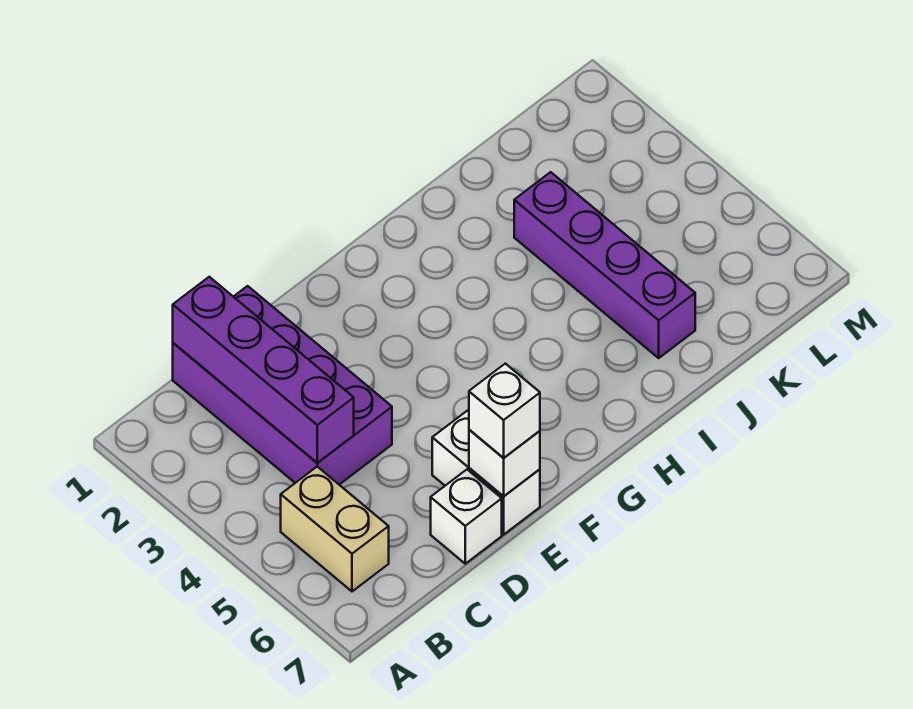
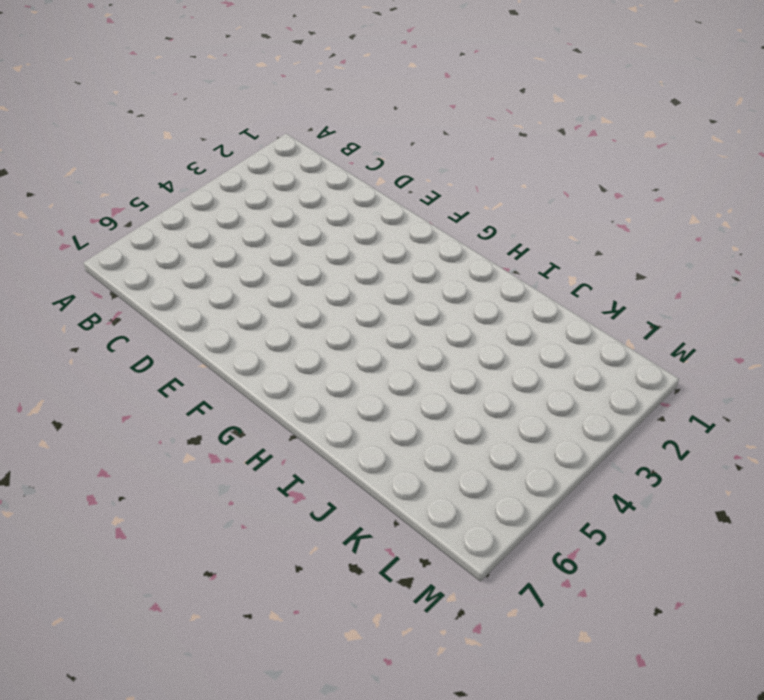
none -> tan 1x2 brick [281,467,389,591]
none -> purple 2x4 brick [173,286,392,485]

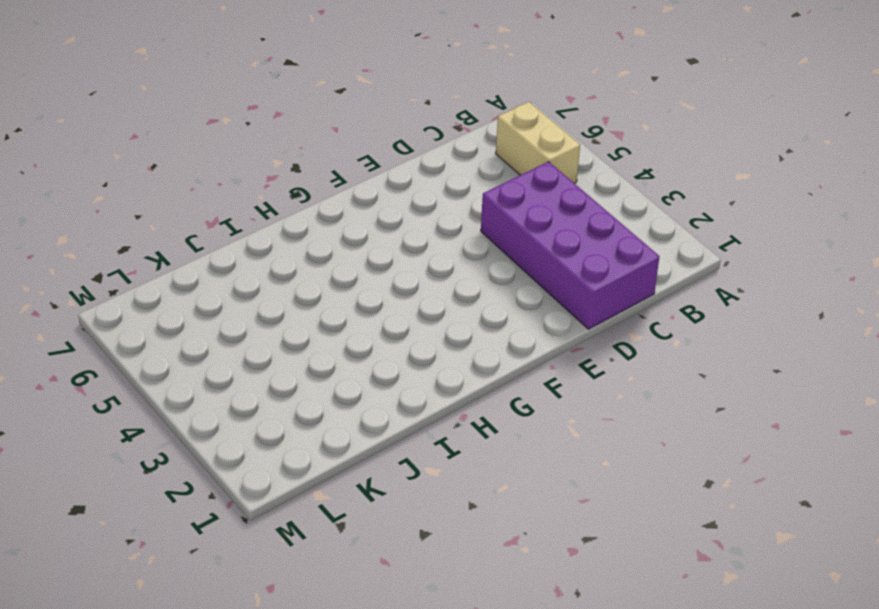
none -> white 1x1 brick [431,470,502,564]
none -> white 1x2 brick [432,410,540,534]

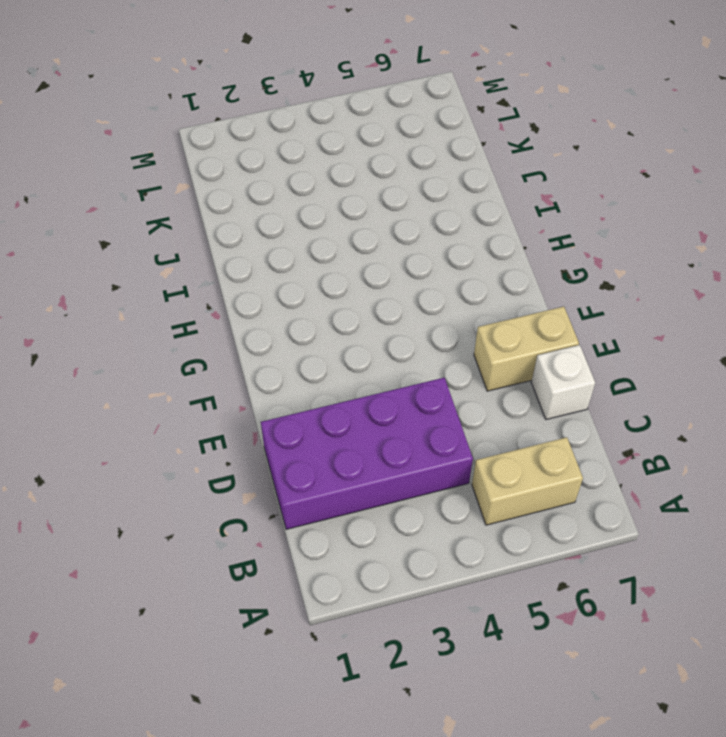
tan 1x2 brick [474,307,579,391] -> white 1x2 brick [432,410,540,534]
none -> purple 1x4 brick [514,172,695,358]
none -> purple 1x4 brick [173,277,354,463]

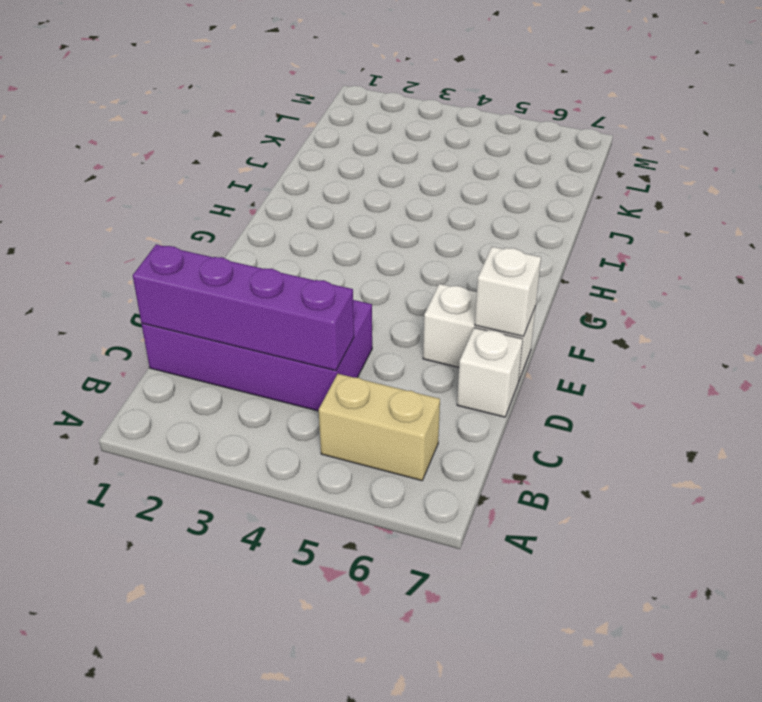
none -> purple 1x4 brick [514,172,695,358]
none -> white 1x1 brick [469,364,540,458]

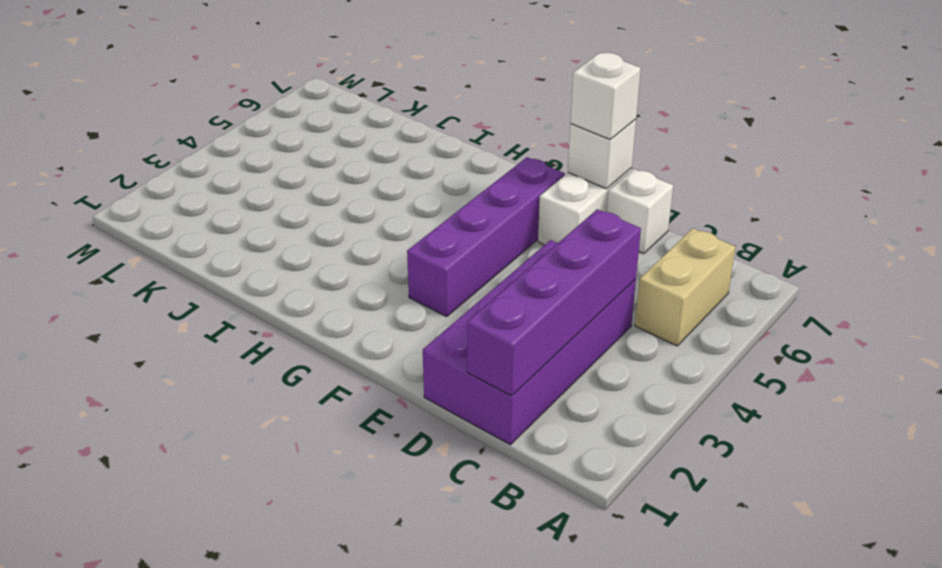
purple 1x4 brick [407,157,565,317] -> purple 1x4 brick moved to [514,172,695,358]

